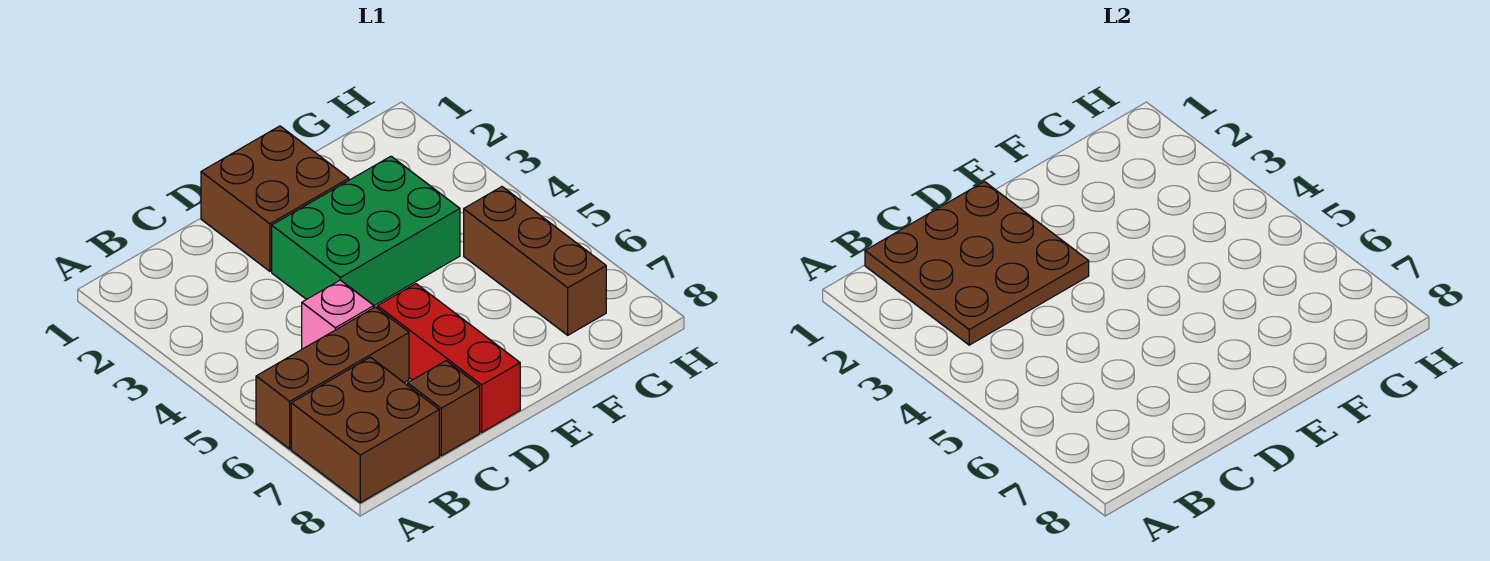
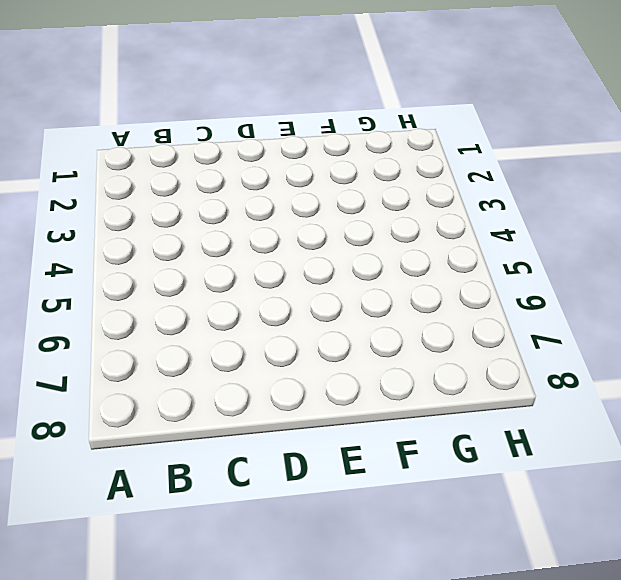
none -> brown 1x3 brick [256,307,409,449]
none -> brown 2x2 brick [291,357,439,503]

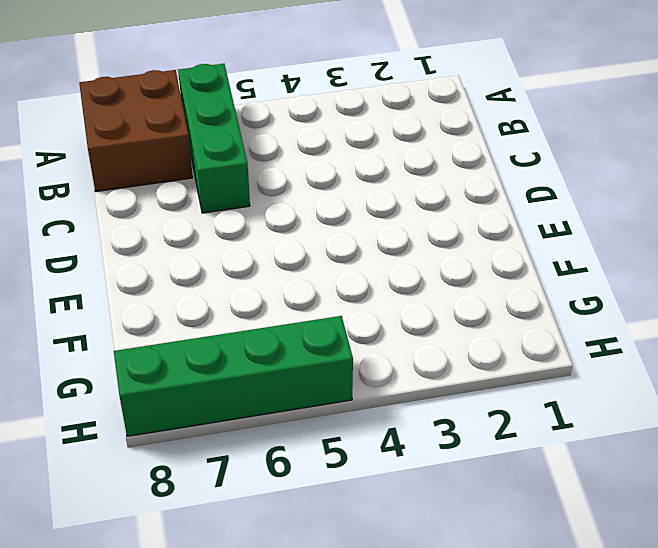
green 1x3 brick [178,64,250,213] -> brown 1x3 brick [256,307,409,449]
green 1x4 brick [114,316,353,436] -> none
none -> pink 1x1 brick [302,280,374,349]
none -> brown 1x1 brick [408,361,480,456]

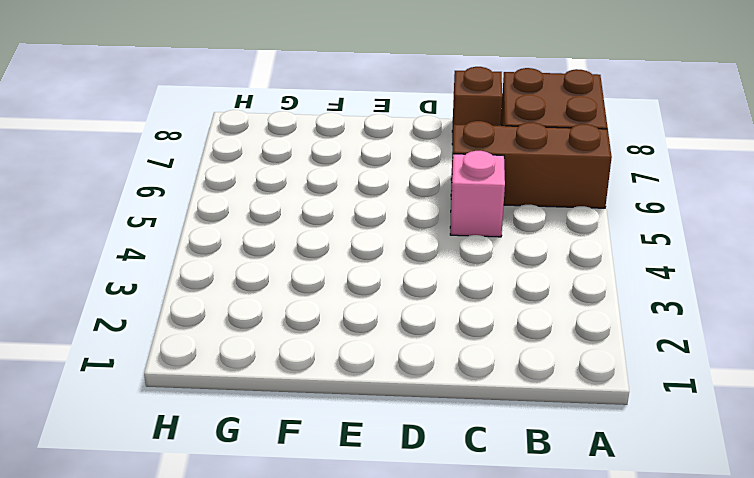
none -> brown 2x2 brick [201,126,349,271]
none -> green 2x3 brick [272,156,460,306]

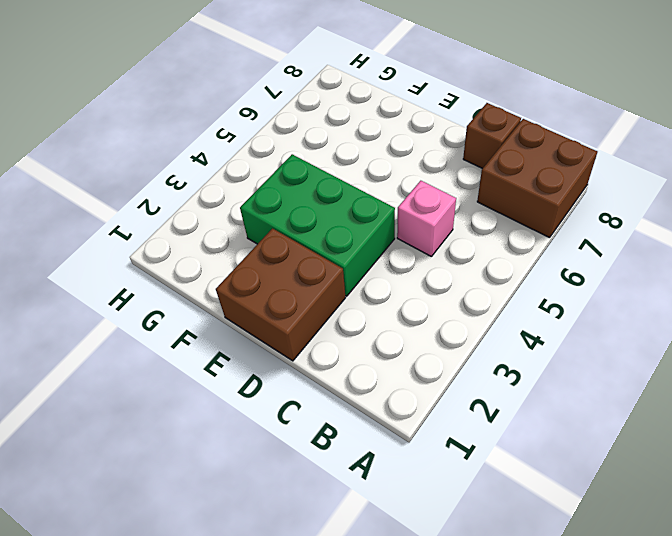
none -> brown 1x3 brick [256,307,409,449]
none -> red 1x3 brick [377,284,520,432]

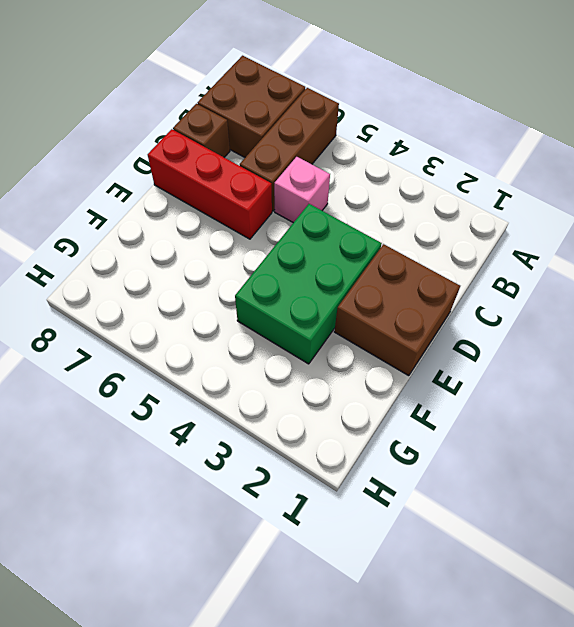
none -> brown 1x3 brick [464,187,606,335]
none -> brown 3x3 plate [865,182,1089,345]

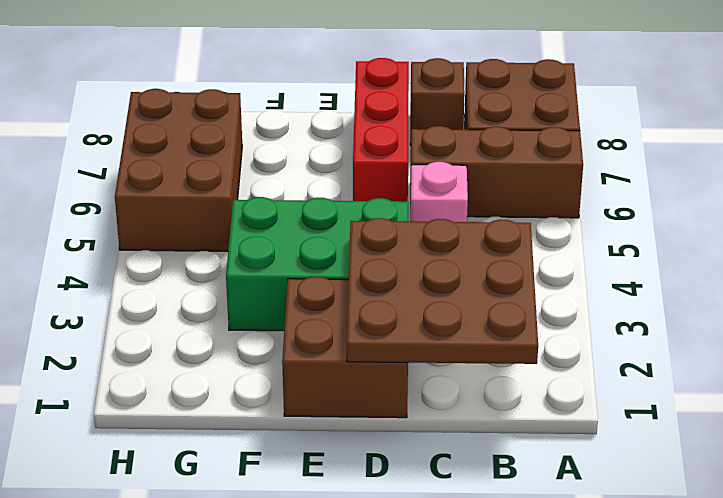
brown 2x3 brick [115,89,242,251] -> brown 1x3 brick [464,187,606,335]

